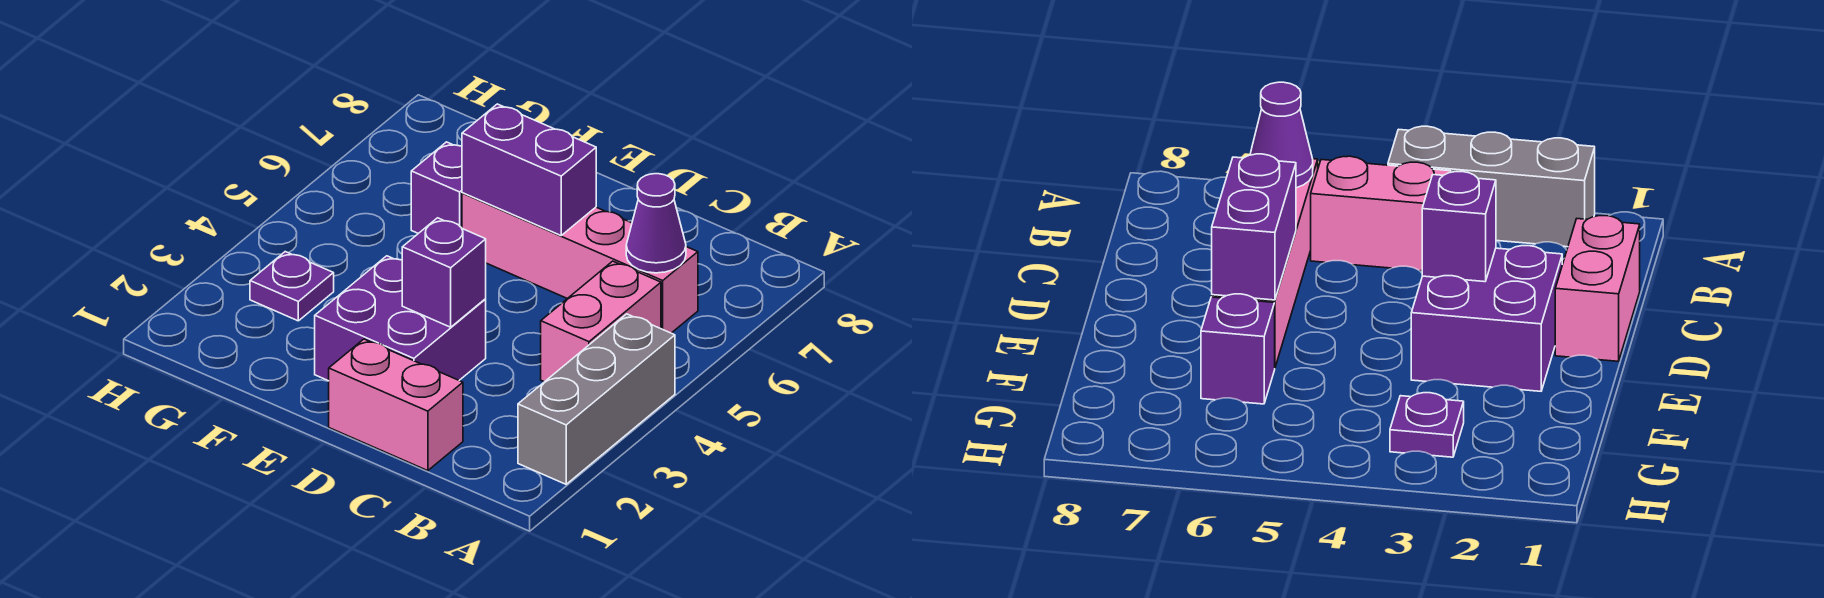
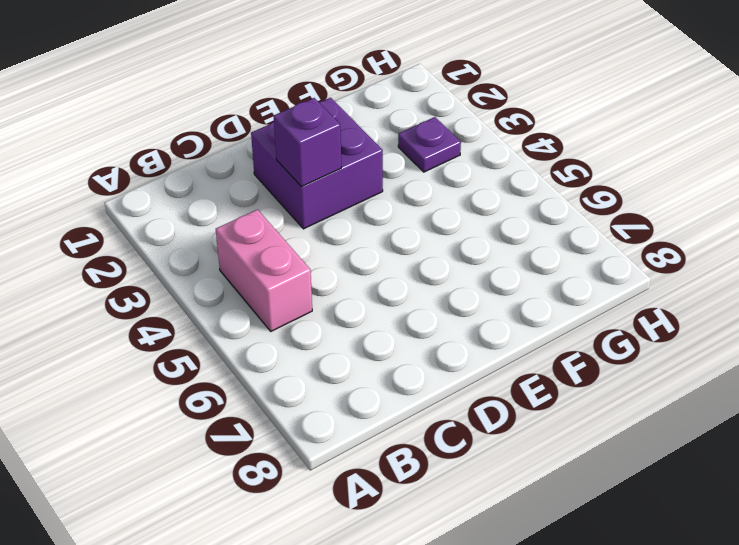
none -> grey 1x3 brick [518,314,675,484]
none -> pink 1x4 brick [462,193,698,333]

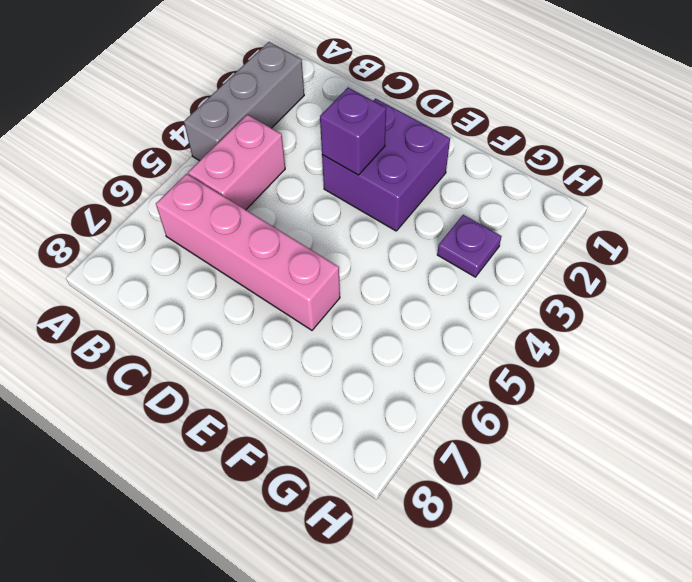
none -> pink 1x2 brick [329,339,463,471]
none -> purple 1x1 brick [411,142,462,233]

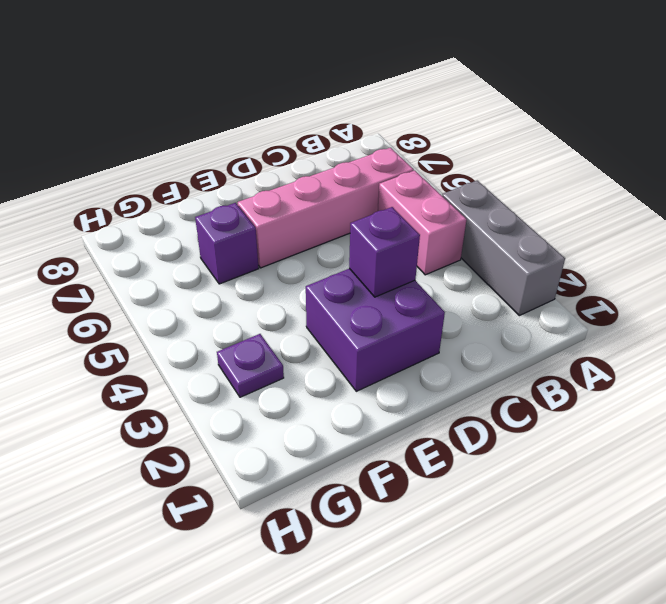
none -> pink 1x2 brick [329,339,463,471]
none -> purple 1x1 cone [626,174,686,273]

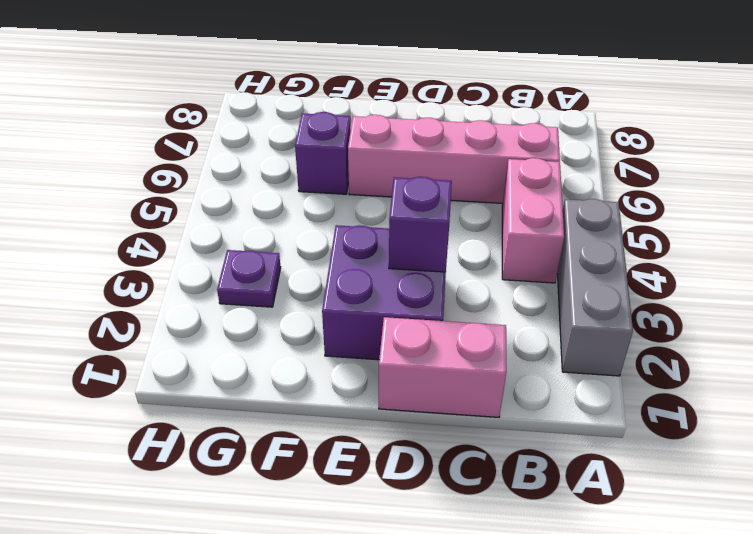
none -> purple 1x1 cone [626,174,686,273]
none -> purple 1x2 brick [462,104,596,235]

